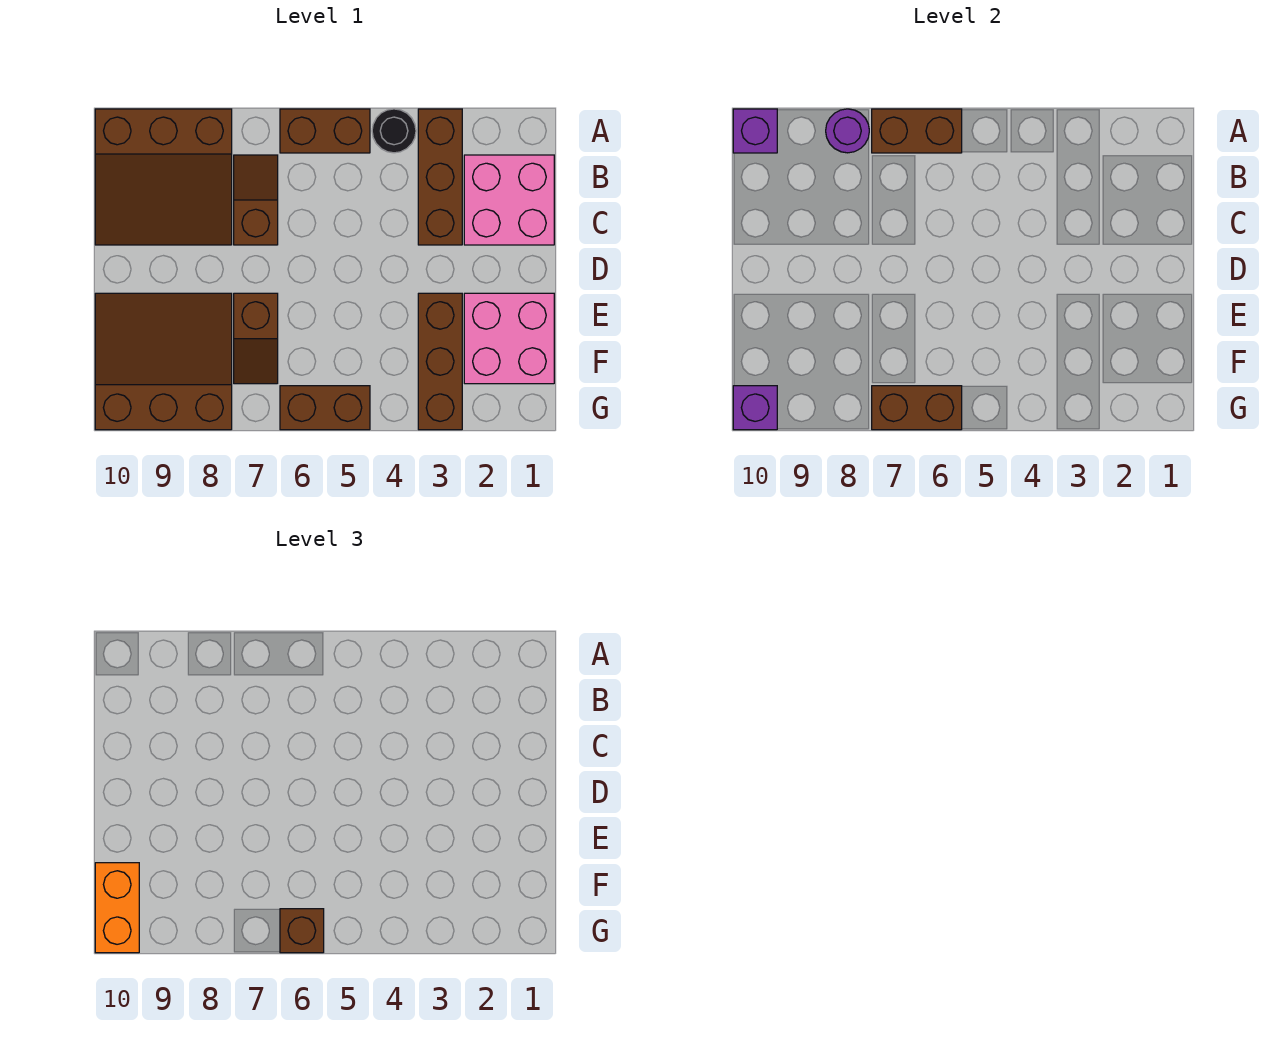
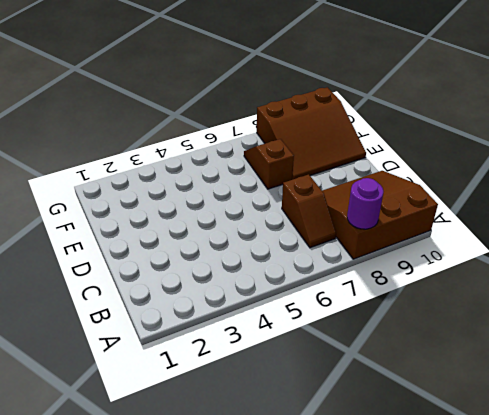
none -> brown 1x3 brick [418,109,462,245]
none -> black 1x1 round brick [372,109,416,153]
none -> brown 1x2 brick [280,109,370,153]

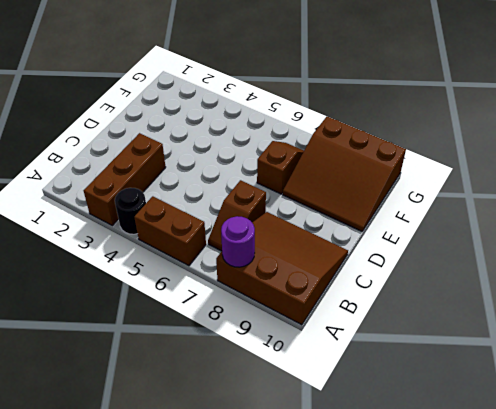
none -> pink 2x2 brick [464,155,554,245]
none -> pink 2x2 brick [464,293,554,384]
none -> brown 1x3 brick [418,293,462,430]

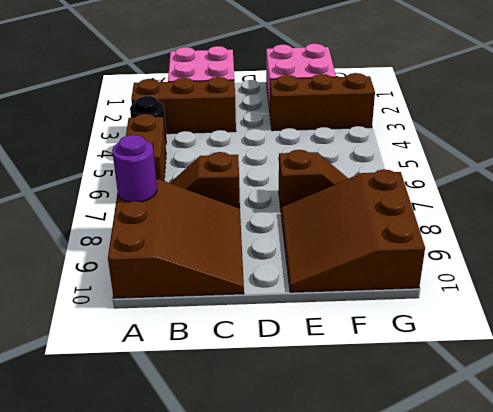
none -> brown 1x2 brick [280,386,370,430]
none -> brown 1x2 brick [872,109,962,153]
none -> purple 1x1 brick [733,109,777,153]

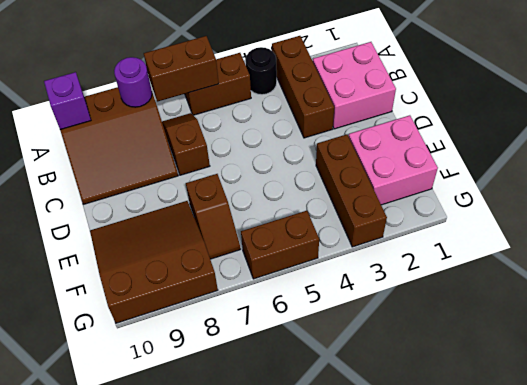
none -> brown 1x2 brick [872,386,962,430]
none -> purple 1x1 brick [733,386,777,430]
none -> orange 1x2 brick [95,863,139,953]

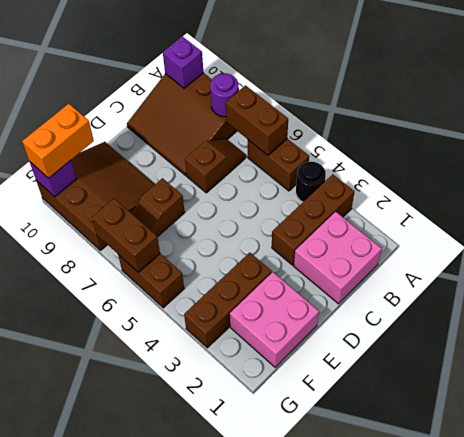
none -> brown 1x1 brick [280,909,324,953]

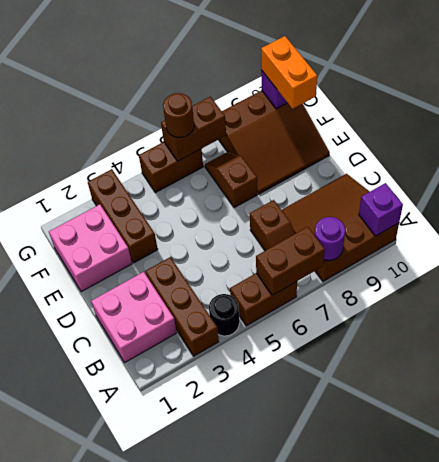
brown 1x1 round brick [163,93,194,137] -> brown 1x1 brick [280,909,324,953]

